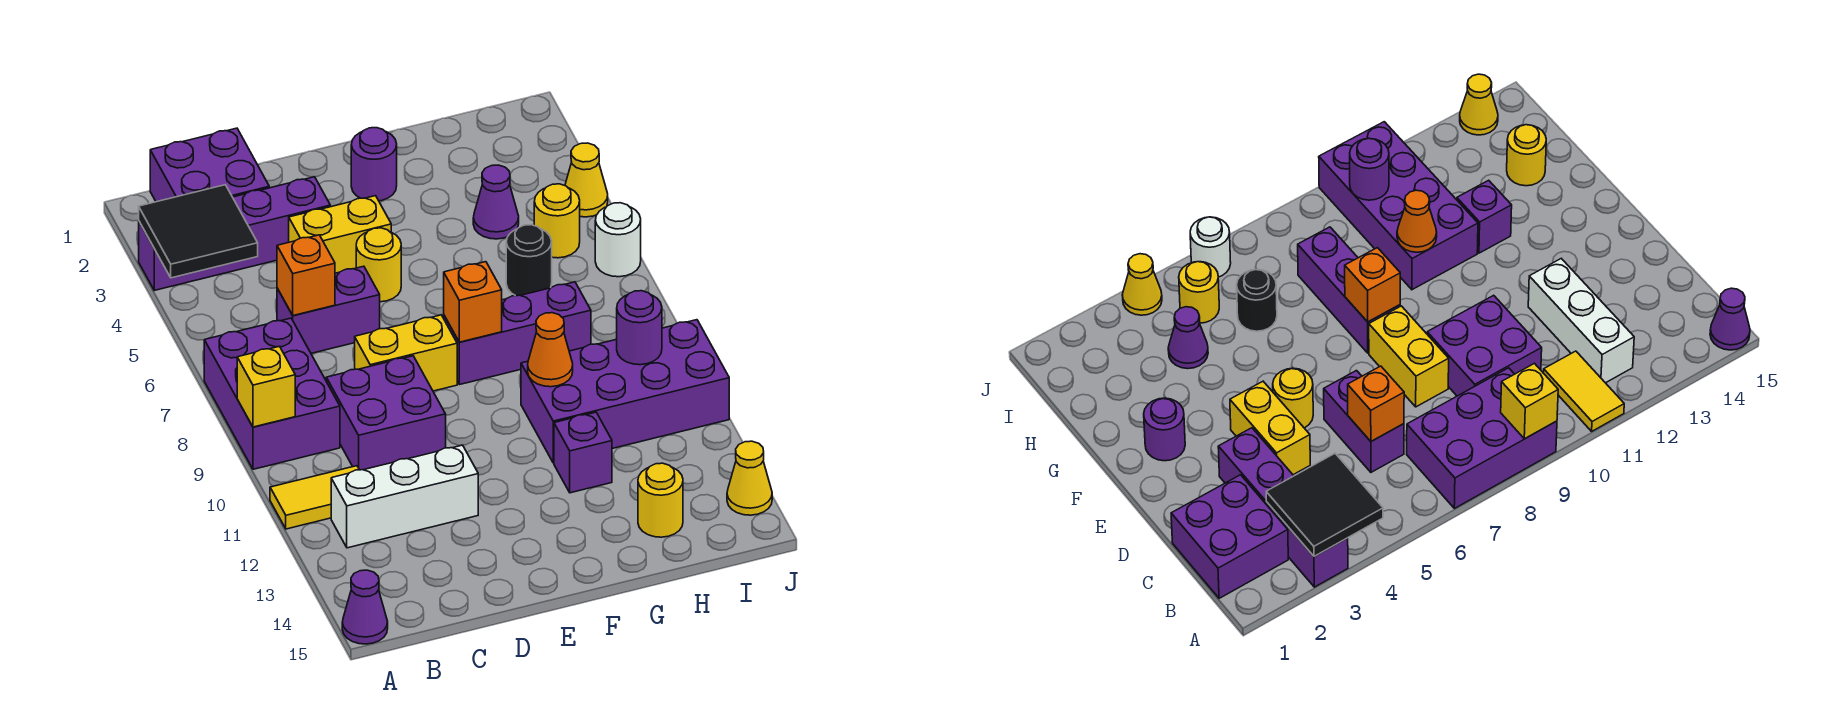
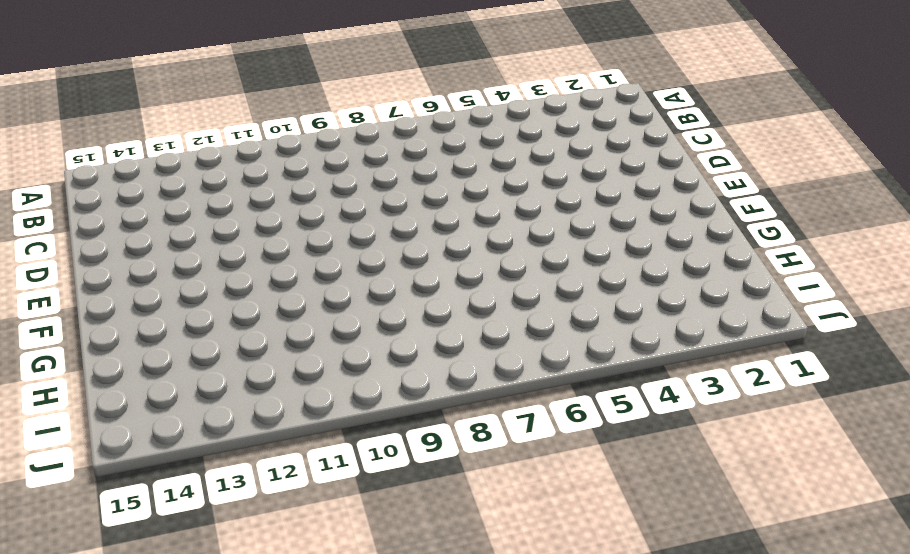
none -> purple 1x4 brick [139,177,330,290]
none -> purple 2x3 brick [204,318,340,469]
none -> yellow 1x2 tile [270,466,359,529]

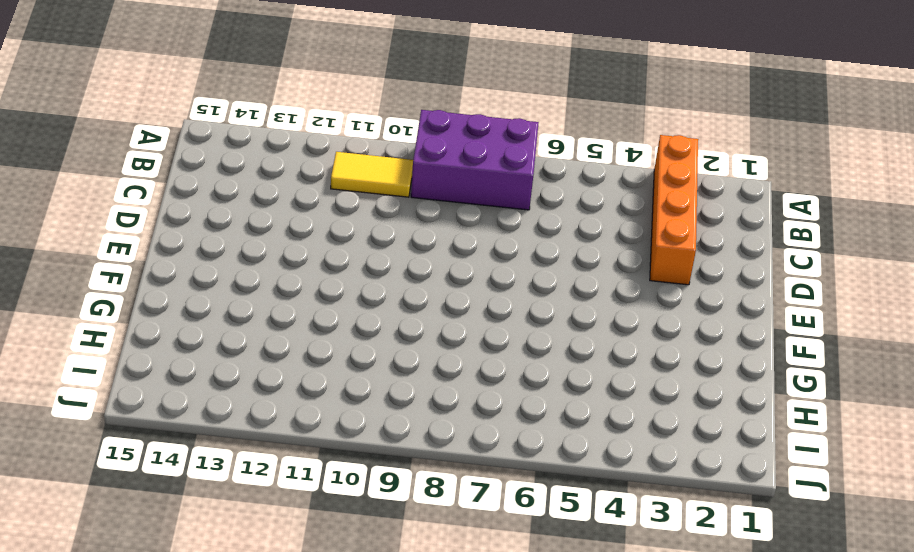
orange 1x4 brick [650,135,698,285] -> purple 1x4 brick [139,177,330,290]
yellow 1x2 tile [331,152,413,197] -> yellow 1x2 tile turned to [270,466,359,529]
none -> purple 1x1 cone [342,570,388,644]
none -> purple 2x2 brick [150,128,269,202]
none -> white 1x3 brick [331,445,478,548]

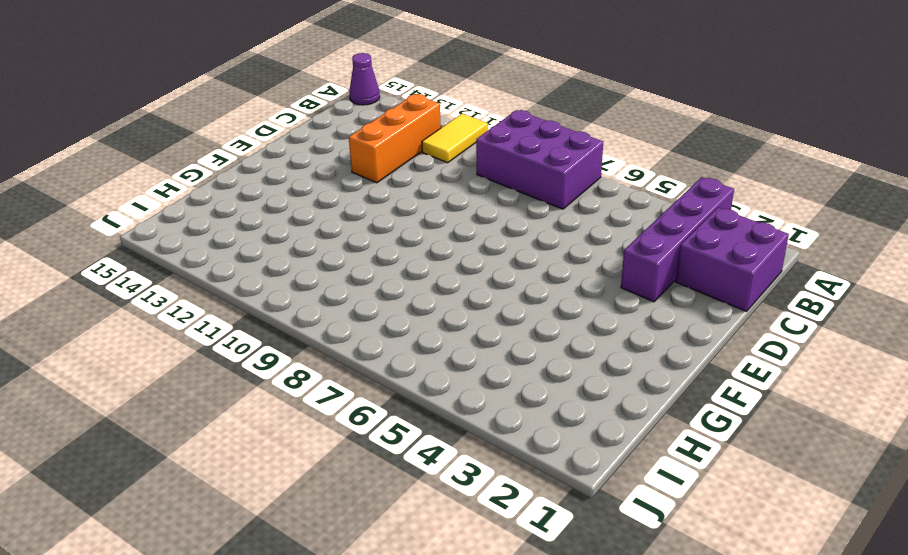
orange 1x3 brick [349,94,441,183] -> white 1x3 brick [331,445,478,548]
none -> purple 1x2 brick [277,266,380,353]
none -> purple 2x2 brick [326,356,446,470]
none -> yellow 1x2 brick [289,196,391,273]

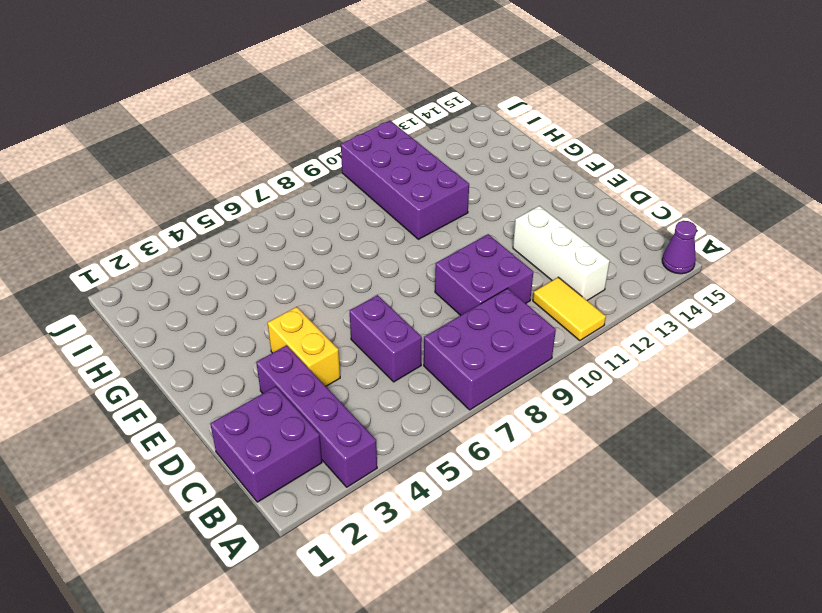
none -> yellow 1x2 brick [355,315,457,391]
none -> yellow 1x1 round brick [356,228,401,302]
none -> purple 1x1 round brick [351,128,397,201]

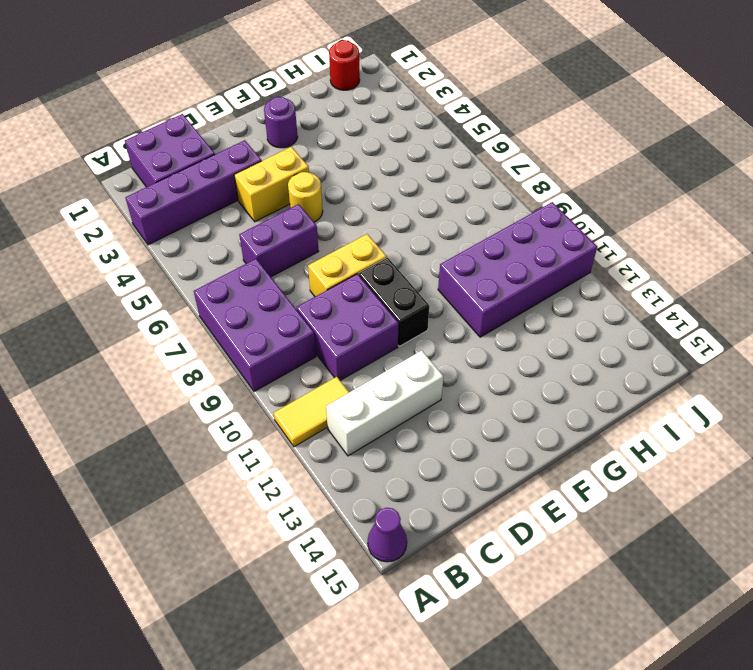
black 1x2 brick [359,257,429,346] -> none
red 1x1 round brick [329,40,360,90] -> none
none -> purple 1x3 brick [444,282,591,385]
none -> purple 1x1 brick [554,412,612,493]
none -> purple 1x1 cone [473,165,519,239]

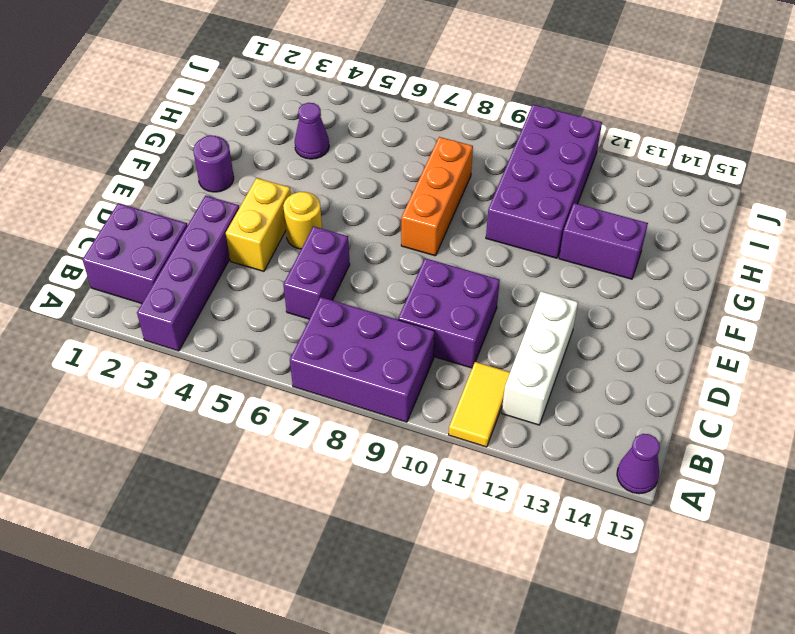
orange 1x3 brick [401,137,473,256] -> purple 1x3 brick [444,282,591,385]
purple 1x2 brick [559,203,648,279] -> purple 1x1 brick [554,412,612,493]
none -> yellow 1x2 brick [355,315,457,391]
none -> black 1x1 round brick [506,225,552,296]
none -> yellow 1x1 round brick [638,463,683,537]

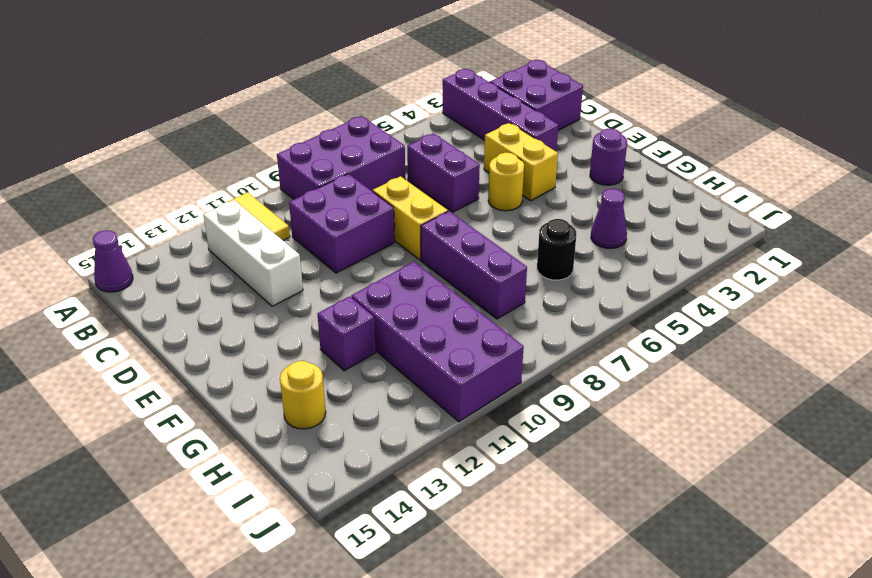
none -> yellow 1x1 round brick [534,184,580,258]
none -> yellow 1x1 cone [565,143,608,217]
none -> white 1x1 round brick [595,203,641,277]

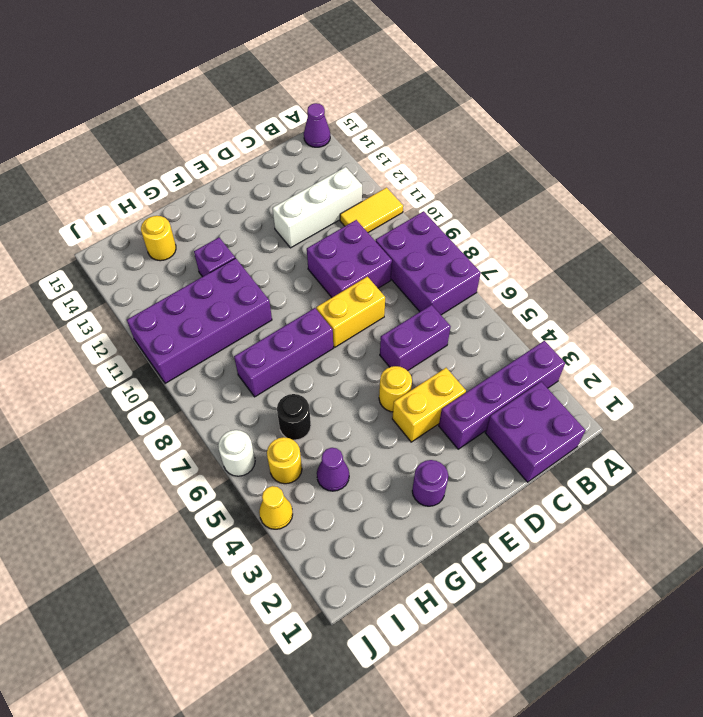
none -> yellow 1x1 cone [727,441,772,515]
none -> black 2x2 tile [139,185,258,278]
none -> yellow 1x1 brick [237,346,295,427]

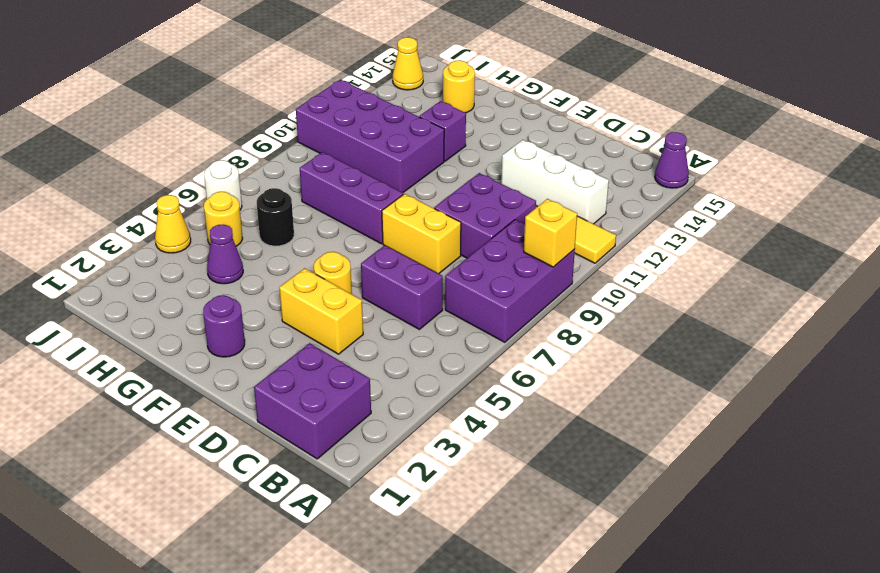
none -> purple 1x4 brick [139,177,330,290]
none -> black 2x2 tile [139,185,258,278]
none -> orange 1x1 brick [277,235,335,315]

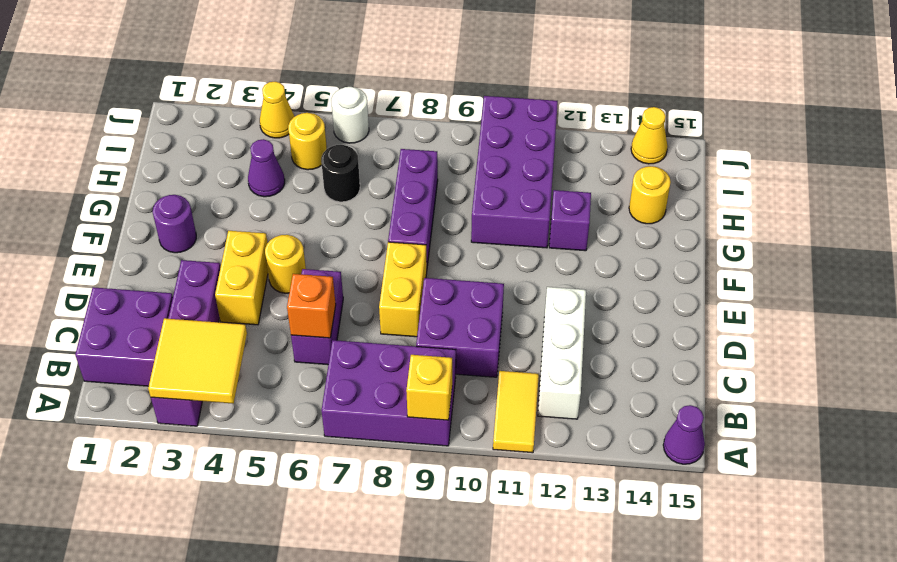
yellow 2x2 tile [148,318,247,404] -> black 2x2 tile [139,185,258,278]
none -> orange 1x1 brick [444,262,502,342]
none -> orange 1x1 cone [528,313,573,387]
none -> purple 1x1 round brick [617,291,662,365]

